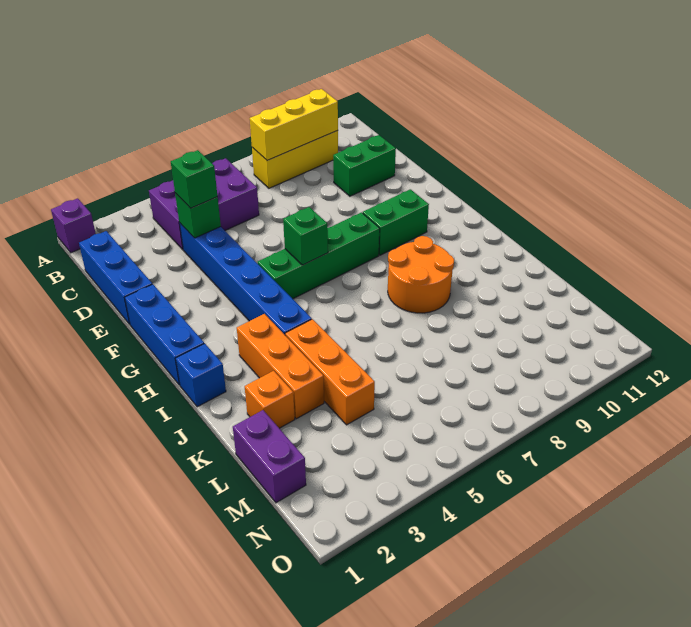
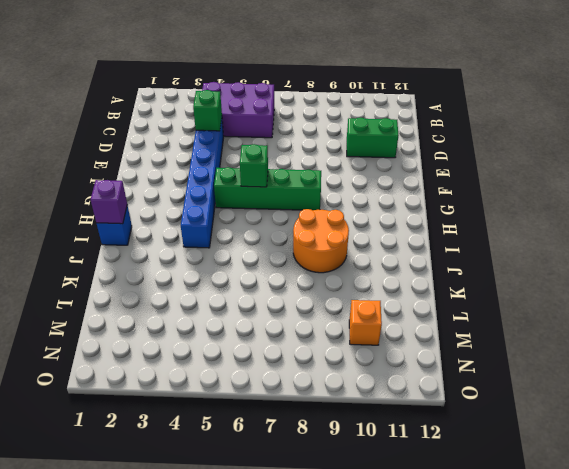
purple 1x1 brick [91,180,127,224] -> purple 1x1 brick moved to [51,198,96,253]
orange 1x1 brick [349,300,382,345] -> orange 1x1 brick moved to [245,371,295,428]
none -> yellow 1x3 brick [252,131,338,188]
none -> blue 1x3 brick [79,231,152,324]
none -> blue 1x3 brick [125,284,204,385]

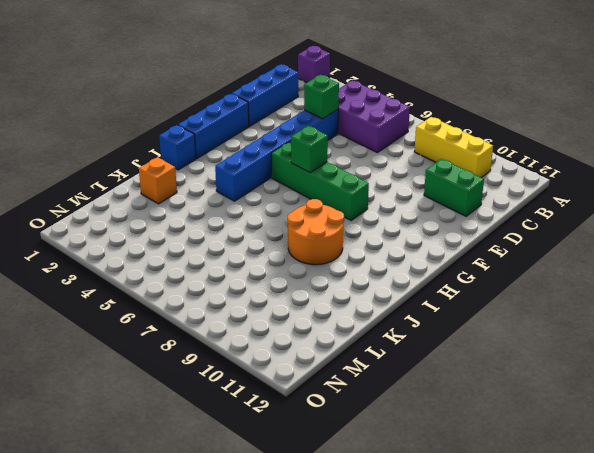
none -> green 1x2 brick [363,189,429,255]
none -> orange 1x3 brick [237,314,324,419]
none -> orange 1x3 brick [285,319,375,425]

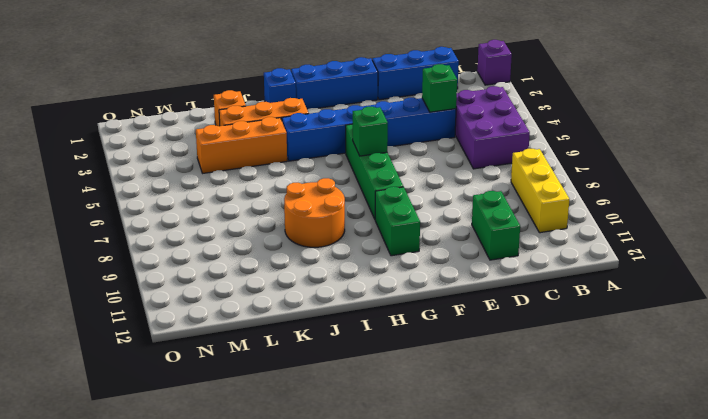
none -> purple 1x2 brick [233,410,306,503]
none -> yellow 1x3 brick [250,89,338,161]
none -> green 1x1 brick [171,150,218,208]

